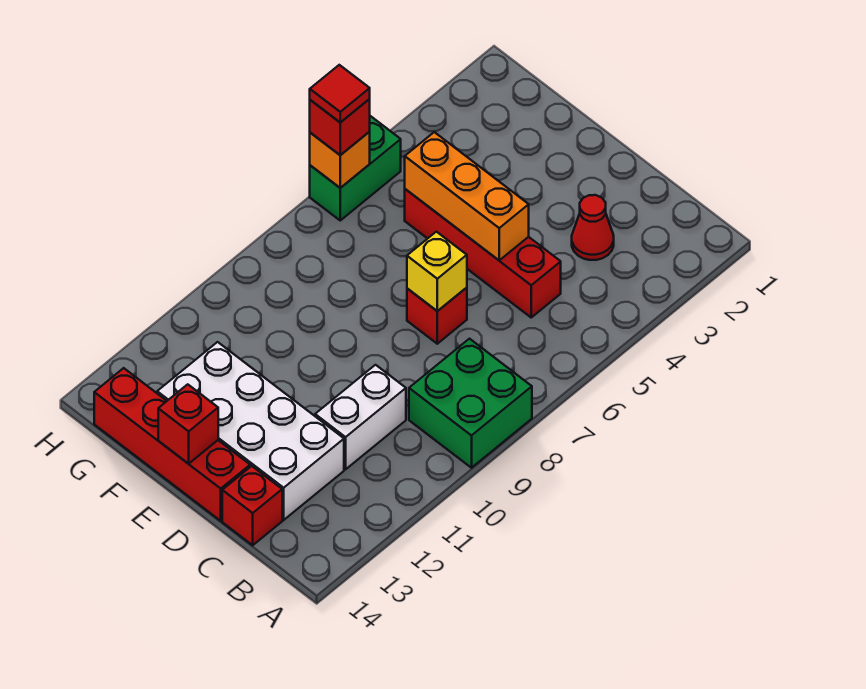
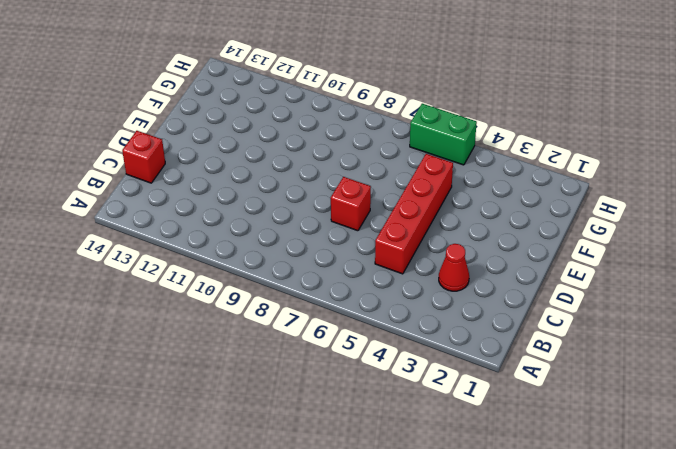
none -> green 2x2 brick [409,339,532,468]
none -> white 1x2 brick [315,365,406,469]
none -> white 2x4 brick [157,342,344,520]

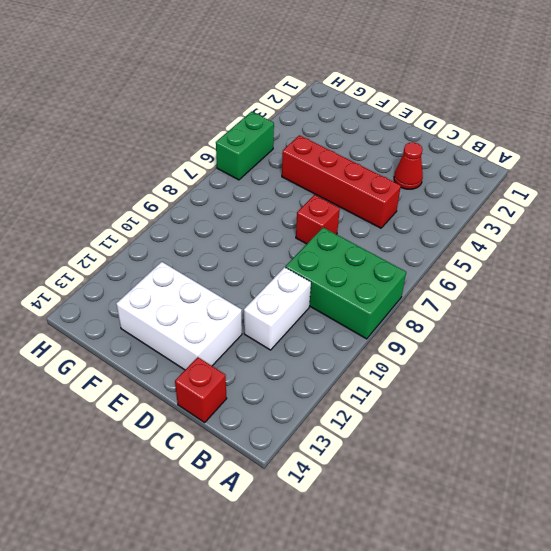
green 2x3 brick [285,228,406,339] -> green 2x2 brick [409,339,532,468]
white 2x3 brick [116,262,242,370] -> white 2x4 brick [157,342,344,520]
none -> red 1x4 brick [94,368,250,521]
none -> orange 1x3 brick [405,132,529,260]
none -> yellow 1x1 brick [407,232,467,311]

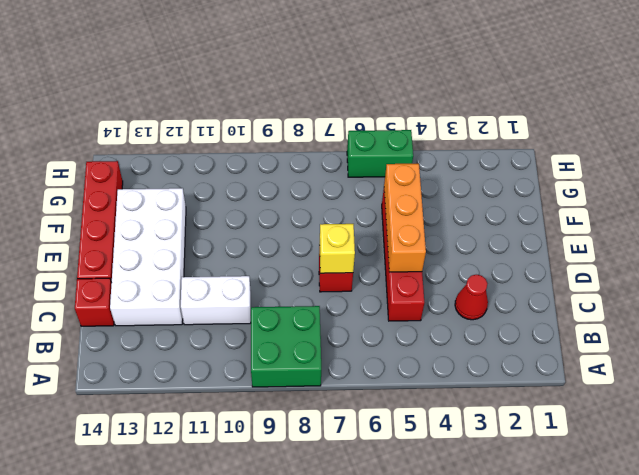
none -> red 1x1 brick [158,384,218,464]
none -> orange 1x1 brick [310,132,370,188]
none -> red 1x1 brick [310,99,370,155]

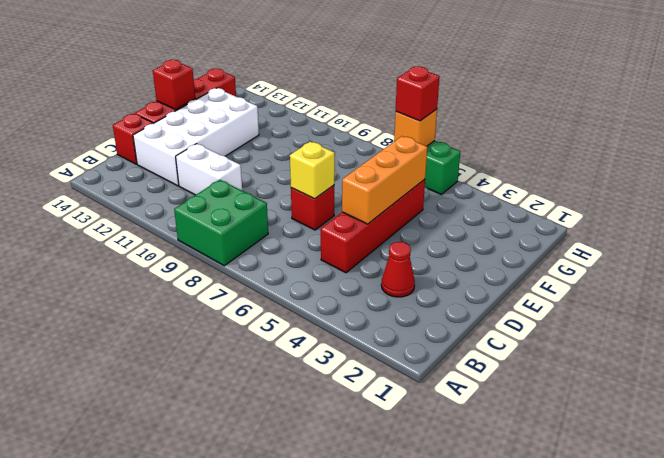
none -> red 1x1 tile [310,65,370,122]

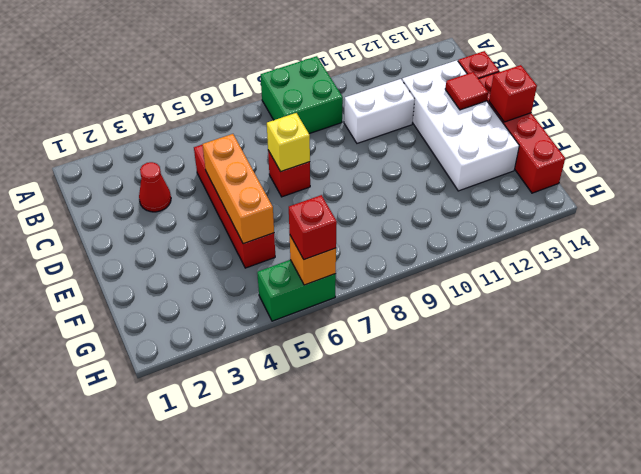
red 1x1 tile [445,72,488,110] -> red 1x1 tile moved to [310,65,370,122]

